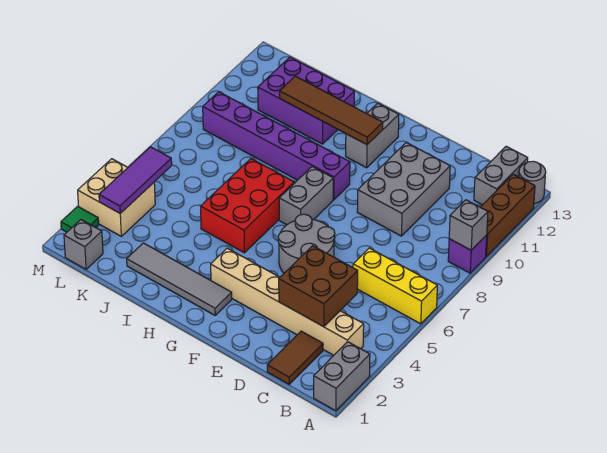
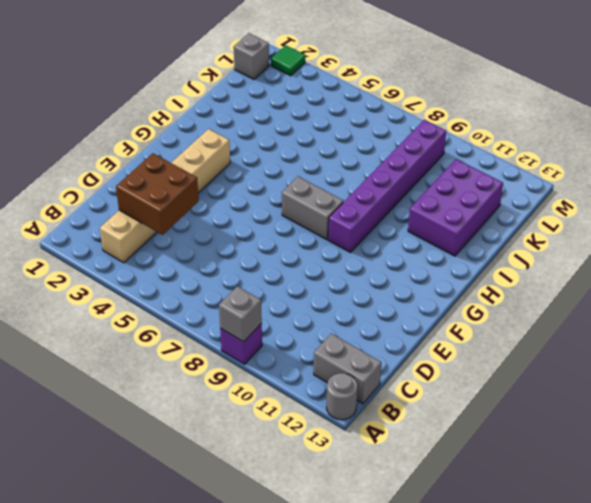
none -> grey 1x2 brick [314,342,370,411]
none -> yellow 1x3 brick [353,248,437,324]
none -> brown 1x3 brick [481,174,535,256]

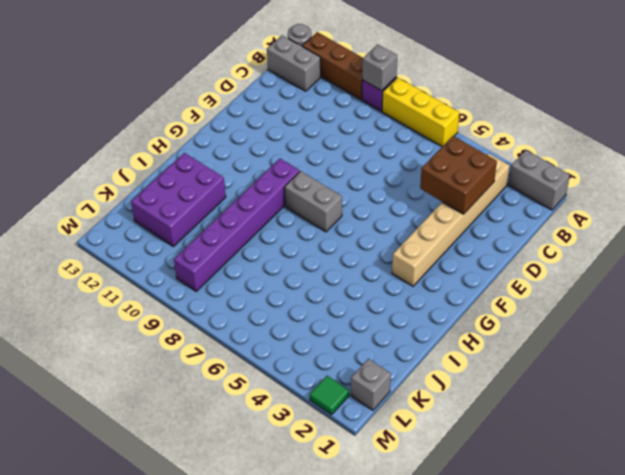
yellow 1x3 brick [382,77,459,147] -> yellow 1x3 brick turned to [353,248,437,324]
none -> brown 1x2 tile [267,331,323,384]
none -> grey 2x3 brick [357,143,450,236]
none -> grey 2x2 round brick [278,214,335,273]

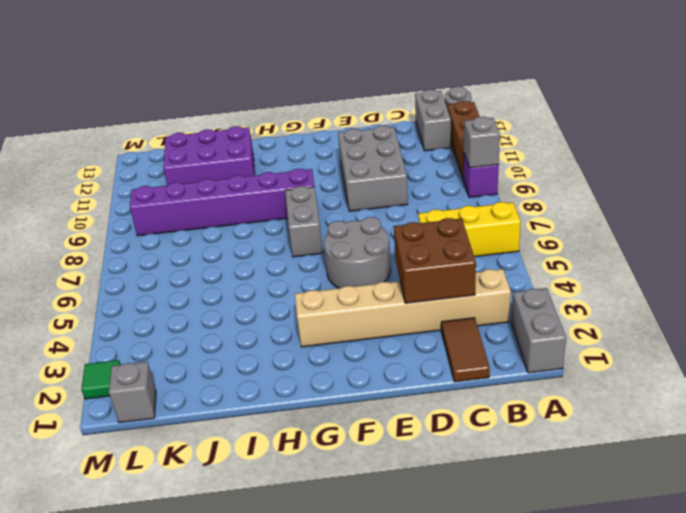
none -> grey 1x4 tile [127,243,232,315]
none -> grey 1x2 brick [346,103,399,168]
none -> red 2x3 brick [201,159,294,253]

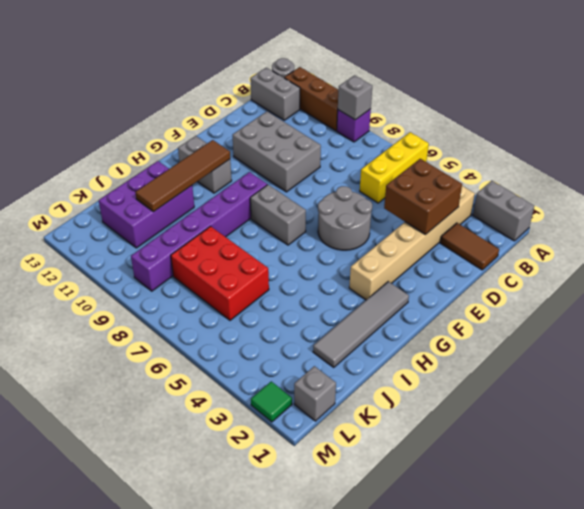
red 2x3 brick [171,226,269,320] -> red 2x3 brick moved to [201,159,294,253]
none -> tan 2x2 brick [78,159,155,236]
none -> purple 1x3 tile [99,147,172,213]

